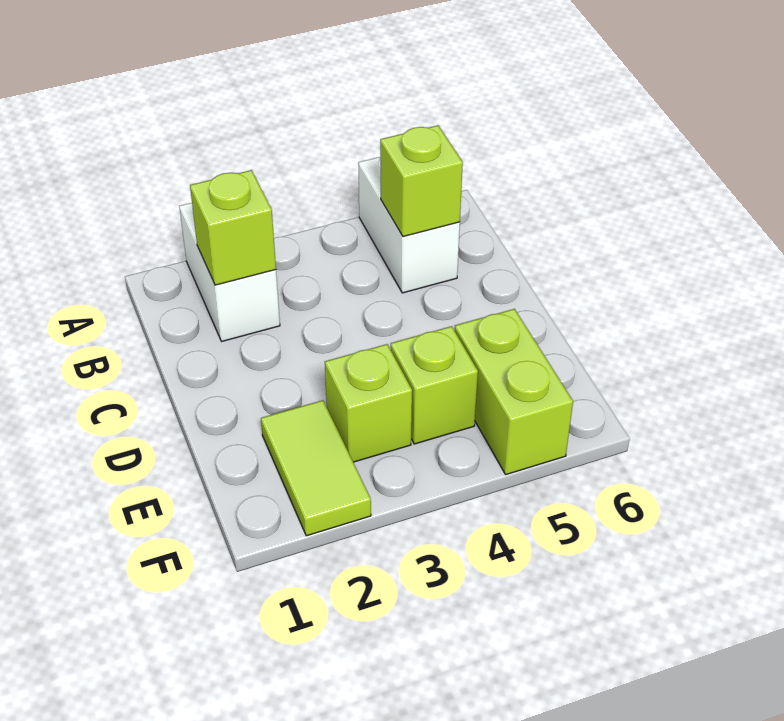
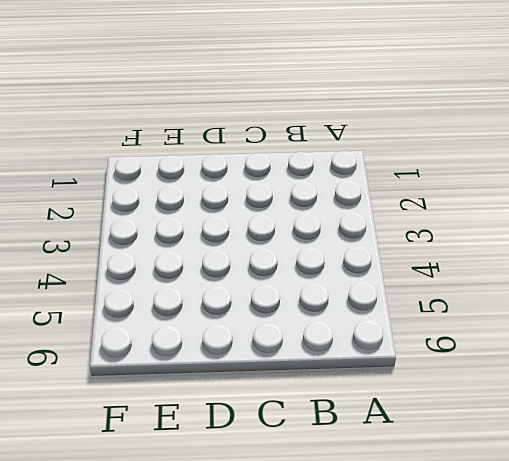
none -> white 1x2 brick [179,203,280,341]
none -> white 1x2 brick [358,157,460,293]

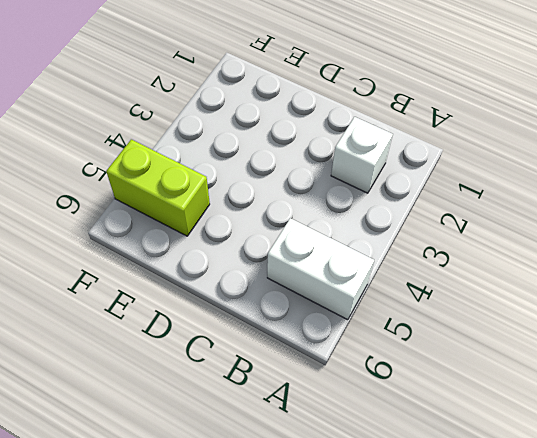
white 1x1 brick [331,117,393,193] -> white 1x2 brick [179,203,280,341]
none -> lime 1x2 tile [261,400,371,536]
none -> lime 1x1 brick [325,344,412,462]

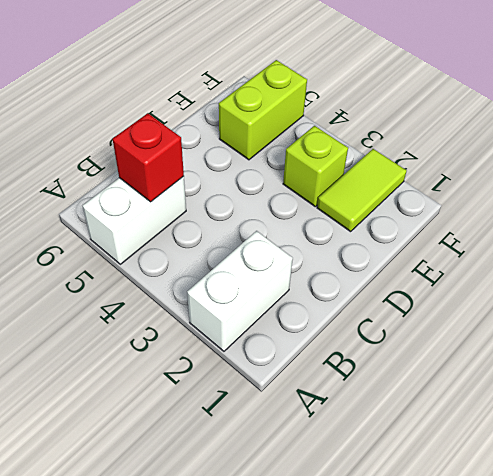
red 1x1 brick [113,113,184,202] -> lime 1x1 brick [380,125,463,237]
none -> lime 1x1 brick [391,326,478,444]
none -> lime 1x1 brick [190,170,276,285]

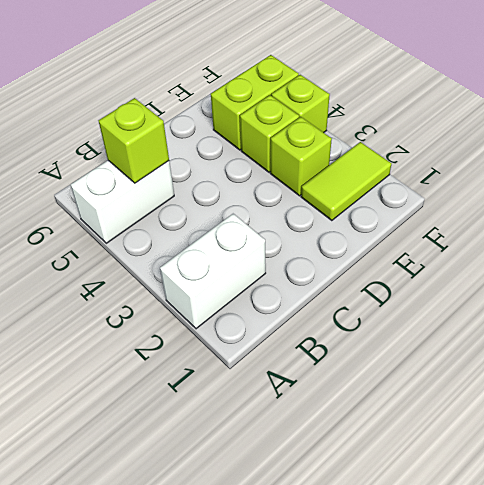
lime 1x1 brick [271,75,330,133] -> lime 1x1 brick moved to [190,170,276,285]

